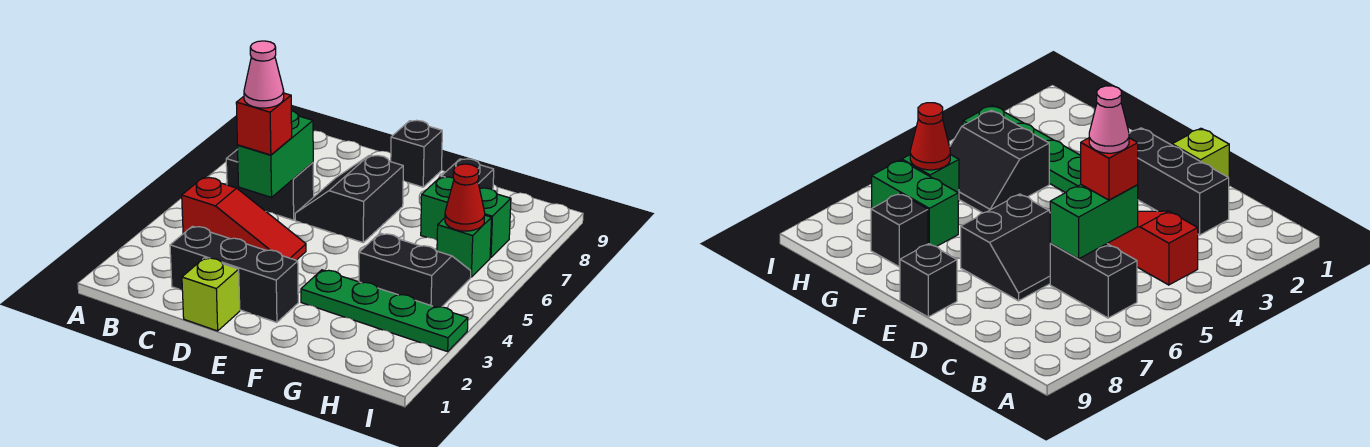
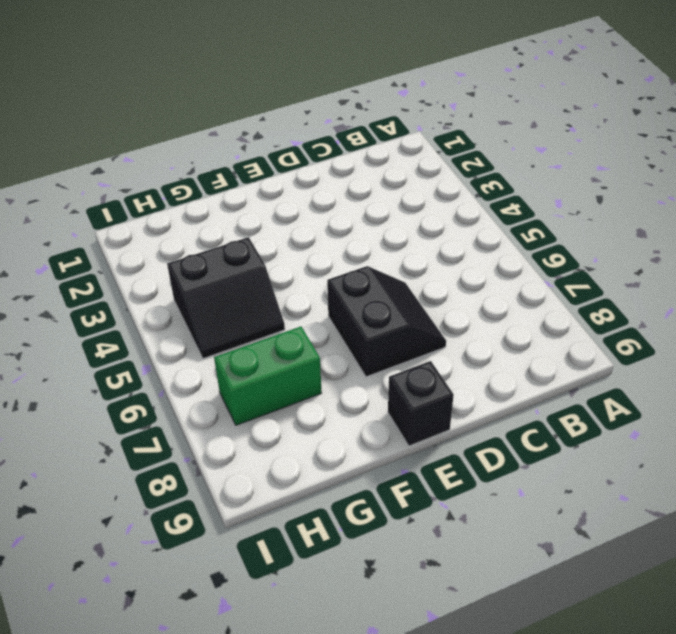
none -> red 1x3 slope [182,178,306,260]
none -> black 1x2 brick [226,149,314,220]
none -> black 1x3 brick [170,226,298,322]

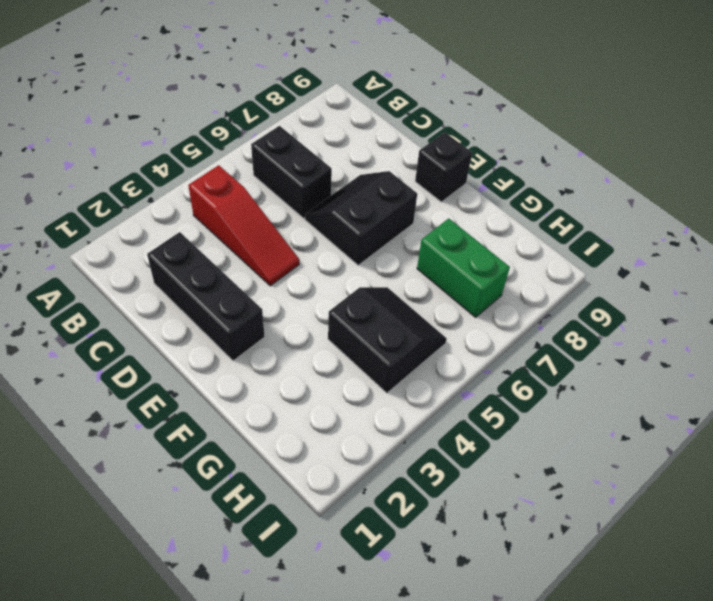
none -> lime 1x1 brick [182,258,240,331]
none -> green 1x4 plate [301,270,468,352]
none -> black 1x1 brick [441,159,494,190]

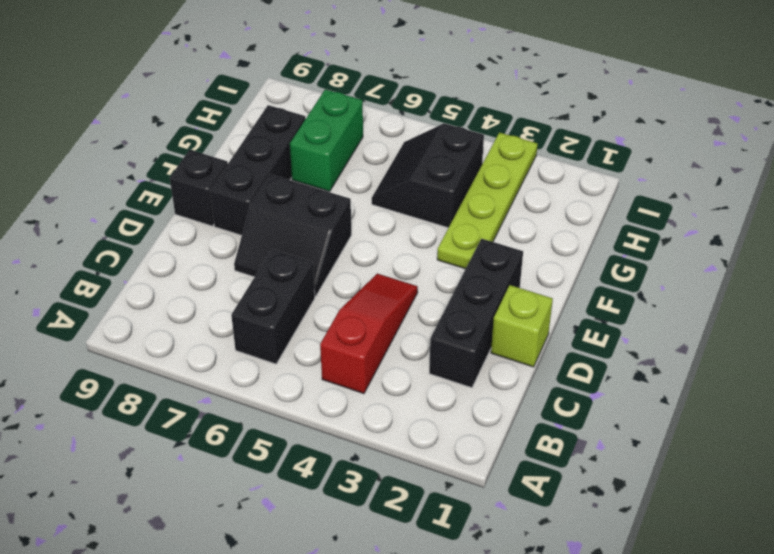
black 1x3 brick [210,105,305,235] -> black 1x1 brick [441,159,494,190]
lime 1x4 plate [437,133,538,269] -> green 1x4 plate [301,270,468,352]
none -> green 1x1 brick [437,215,492,277]
none -> green 1x2 brick [238,111,313,197]
none -> red 1x1 cone [445,164,485,231]

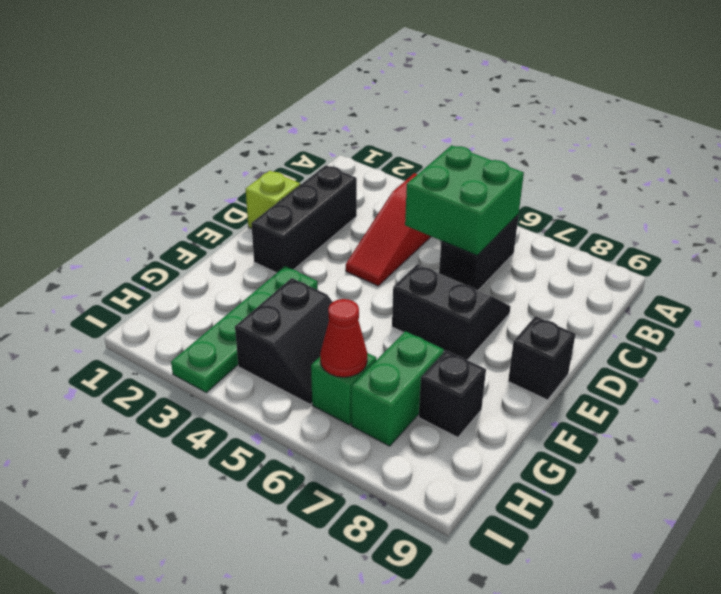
green 2x2 brick [405,145,524,255] -> green 1x2 brick [238,111,313,197]
none -> red 1x1 brick [236,93,292,155]
none -> pink 1x1 cone [244,41,284,108]

